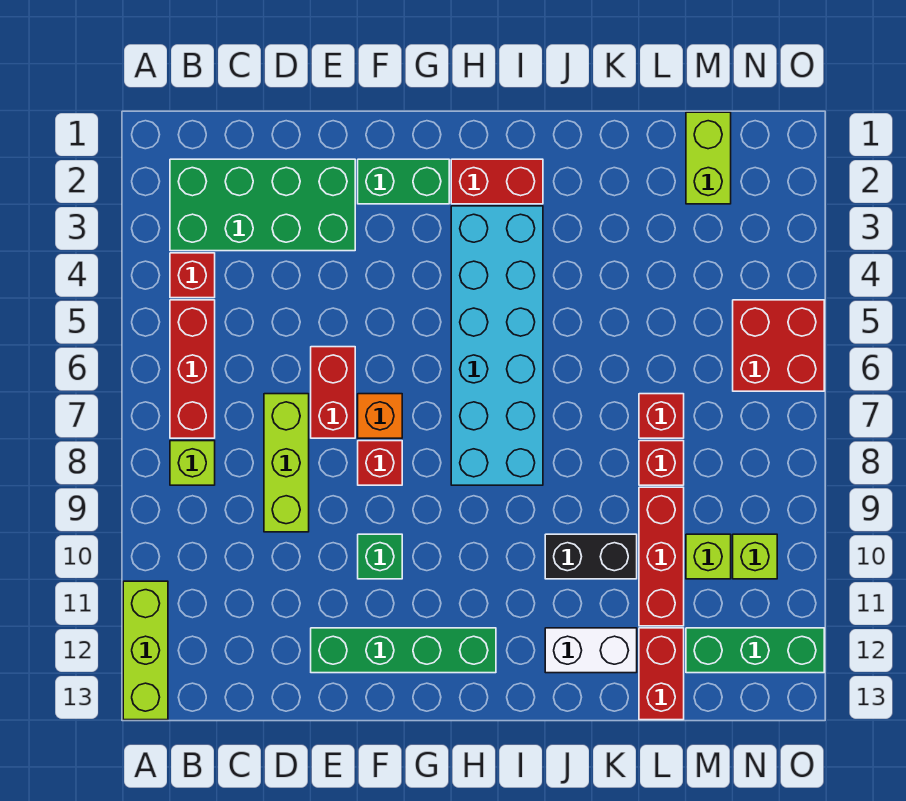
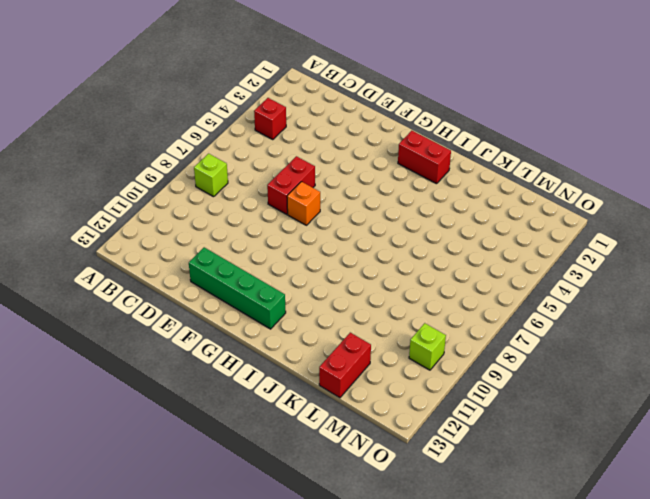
none -> lime 1x3 brick [123,581,168,720]
none -> green 2x4 brick [170,159,355,251]
none -> red 1x3 brick [170,300,215,438]

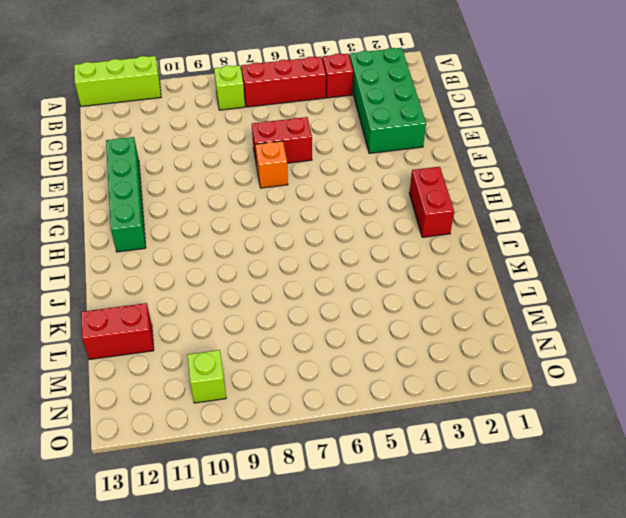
none -> lime 1x3 brick [264,394,309,532]
none -> green 1x2 brick [358,159,449,204]
none -> red 1x1 brick [358,441,402,485]

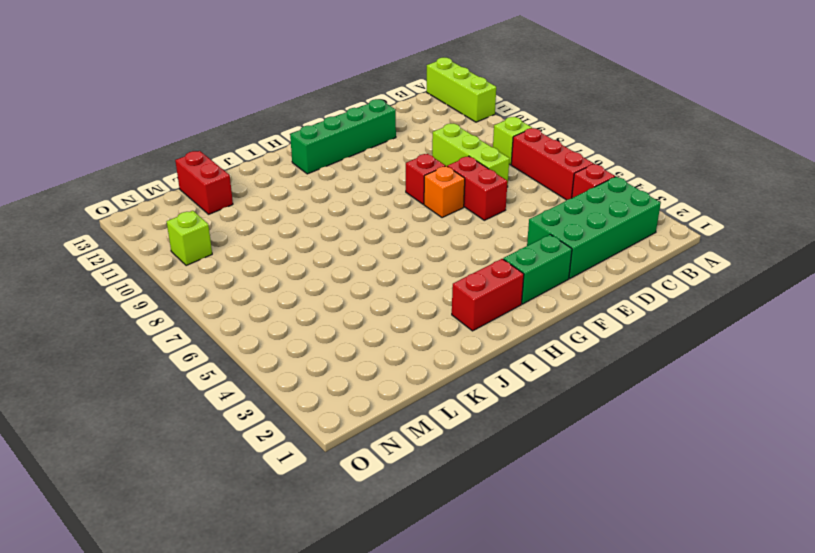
none -> green 1x1 brick [358,534,402,579]
none -> cyan 2x6 brick [451,206,543,485]
none -> black 1x2 brick [545,534,637,579]

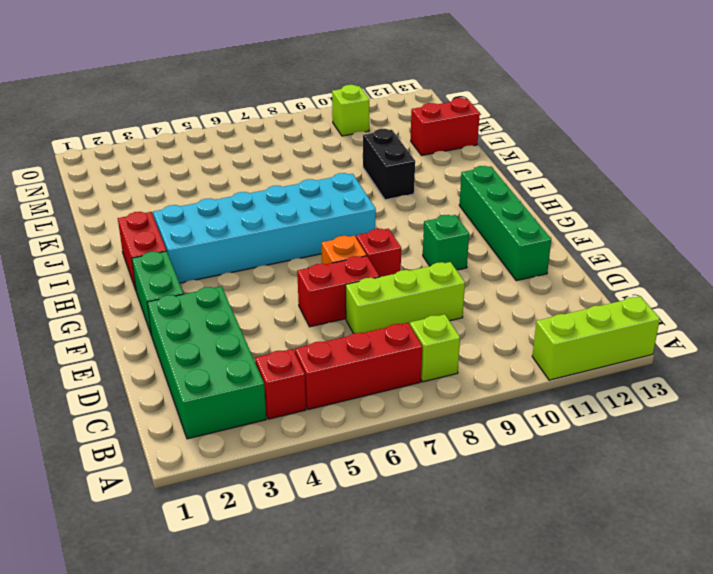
none -> white 1x2 brick [545,628,637,673]
none -> red 1x1 brick [639,394,684,438]
none -> red 1x1 brick [639,441,684,485]

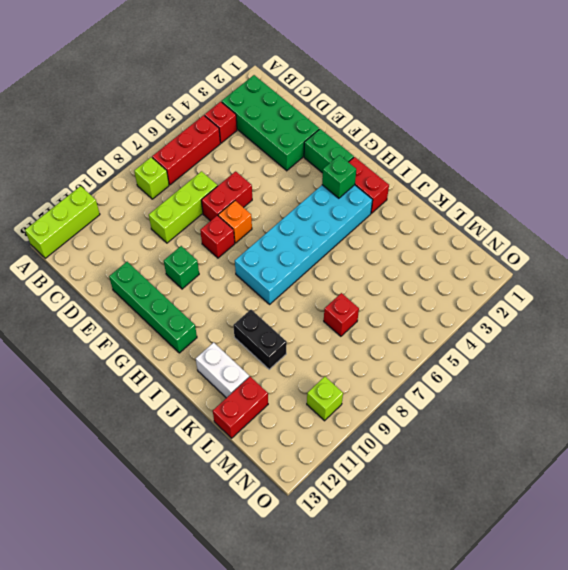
green 1x1 brick [322,155,356,198] -> none
none -> red 1x1 brick [639,441,684,485]
none -> red 1x3 brick [639,487,684,626]
none -> lime 1x2 brick [686,112,731,204]

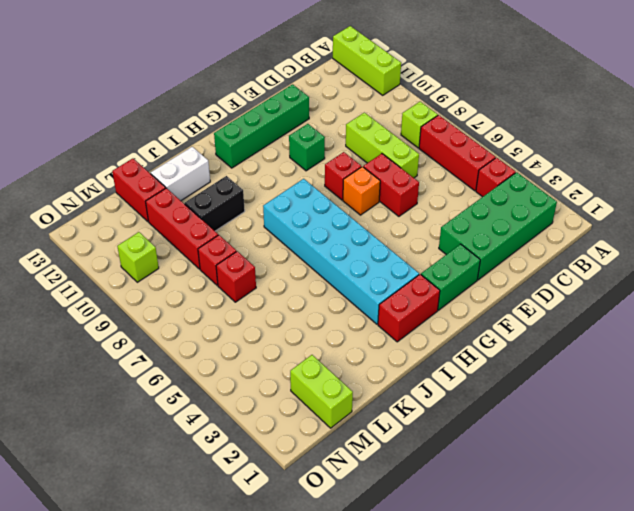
none -> lime 1x1 brick [686,534,731,579]
none -> green 1x3 brick [686,628,824,673]
none -> red 2x2 brick [733,300,824,391]

